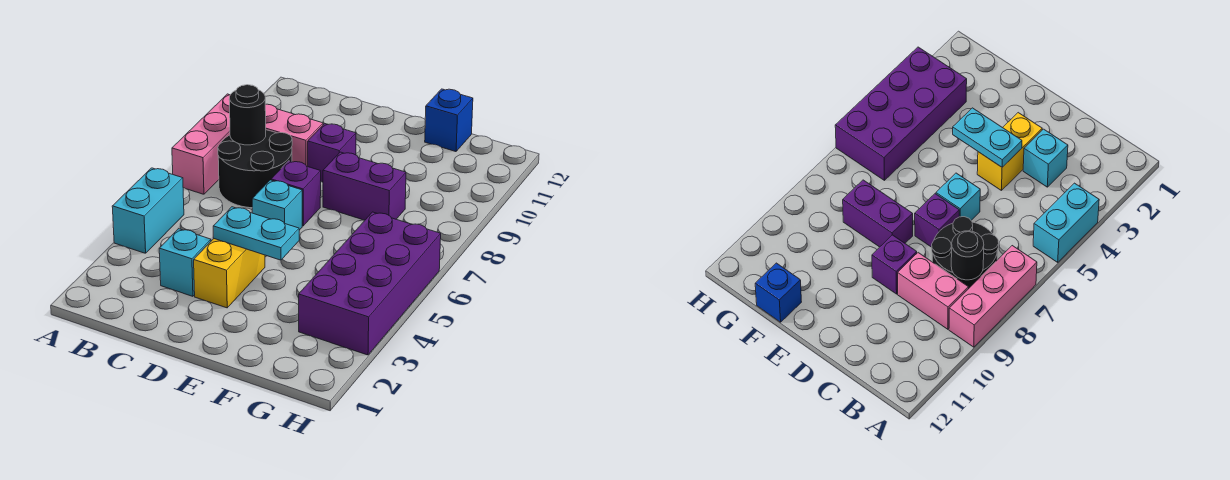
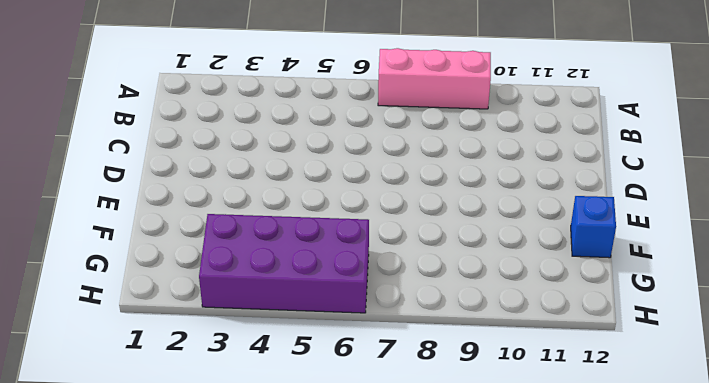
none -> cyan 1x2 brick [112,168,184,253]
none -> black 2x2 round brick [218,130,292,208]
none -> pink 1x2 brick [265,104,323,166]

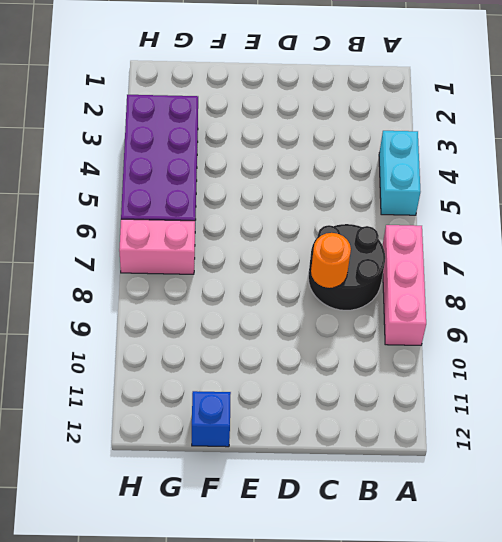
orange 1x1 round brick [311,233,351,288] -> none
pink 1x2 brick [119,219,195,274] -> pink 1x2 brick moved to [265,104,323,166]
none -> cyan 1x1 brick [159,229,211,296]
none -> yellow 1x2 brick [194,239,265,308]
none -> cyan 1x1 brick [252,180,302,230]

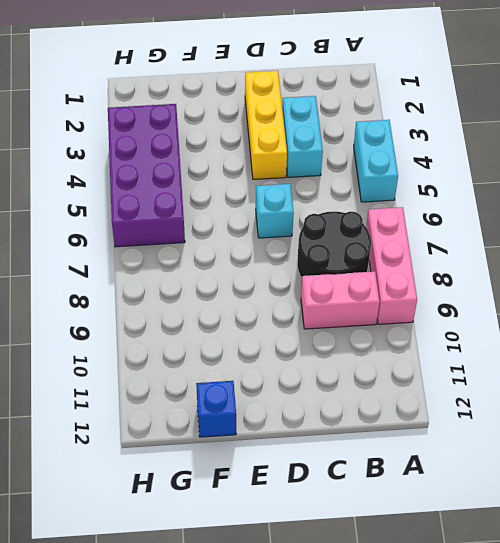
cyan 1x2 brick [282,96,323,177] -> cyan 1x1 brick [159,229,211,296]
yellow 1x3 brick [245,71,287,180] -> yellow 1x2 brick [194,239,265,308]
none -> purple 1x1 brick [271,161,321,226]
none -> purple 1x1 brick [308,124,356,182]
none -> purple 1x2 brick [323,152,406,220]

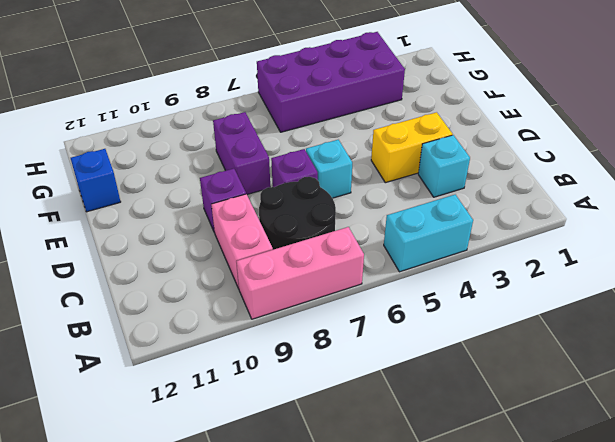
none -> black 1x1 round brick [229,85,266,145]
none -> cyan 1x2 plate [213,207,299,260]

